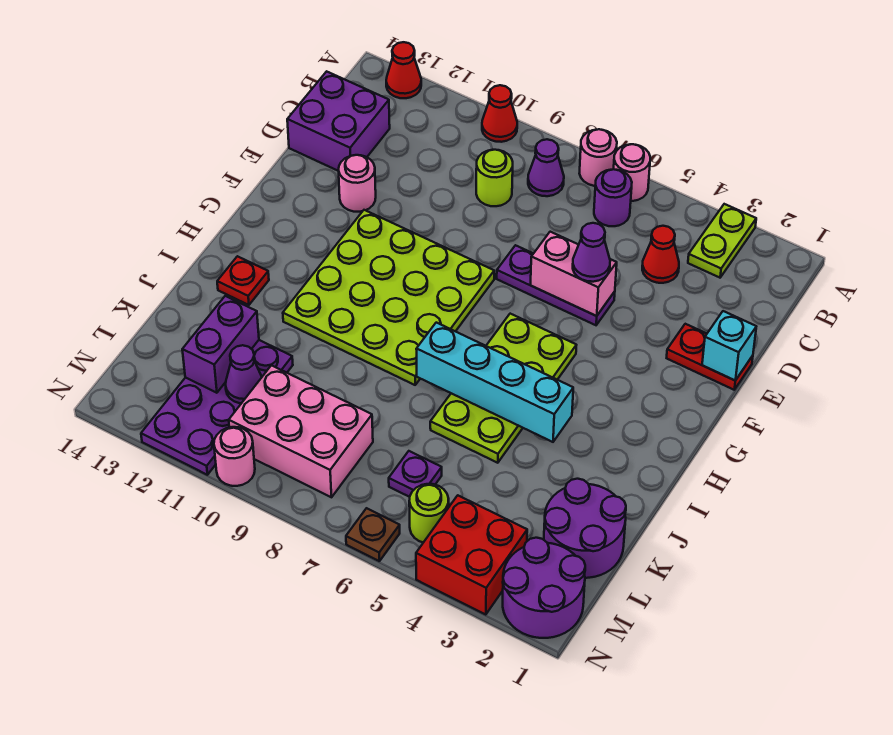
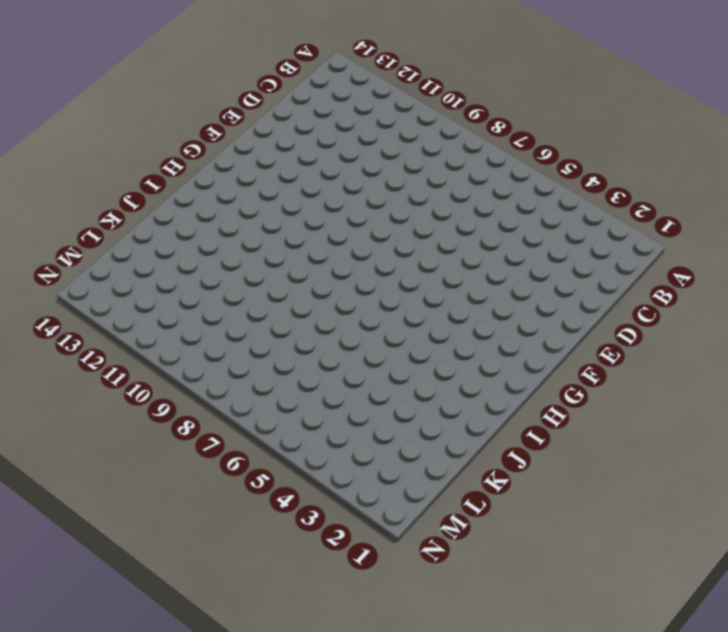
none -> lime 1x2 plate [688,204,756,278]
none -> pink 1x1 round brick [614,144,650,201]
none -> pink 1x1 round brick [579,129,617,186]
none -> red 1x1 cone [482,85,517,142]

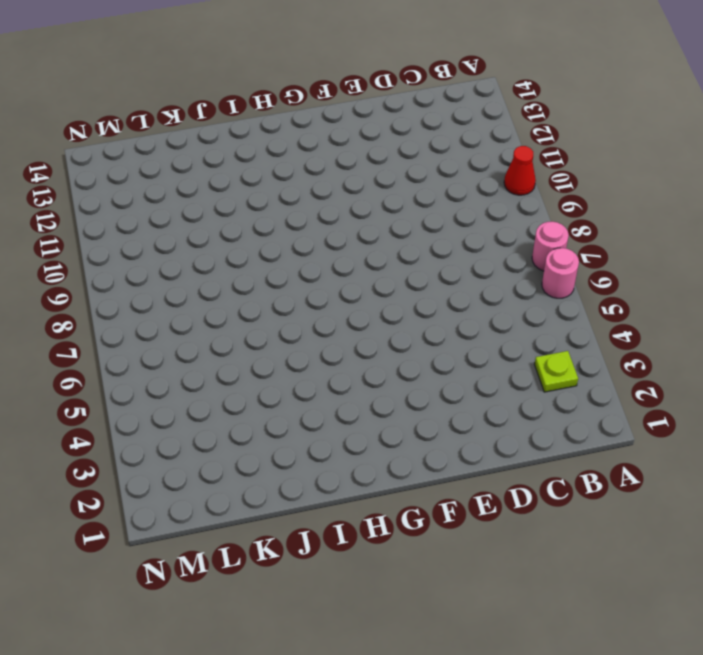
lime 1x1 plate [535,351,578,392] -> lime 1x2 plate [688,204,756,278]
none -> red 1x1 cone [386,42,421,98]
none -> purple 1x1 round brick [594,169,632,226]
none -> purple 1x1 cone [528,139,564,196]
none -> red 1x1 cone [642,226,679,283]

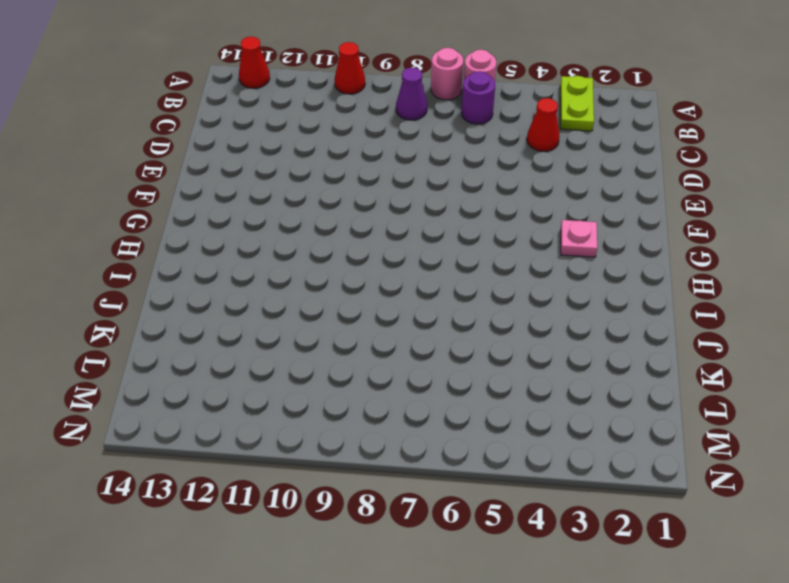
pink 1x1 plate [561,220,597,257] -> none
none -> lime 1x1 round brick [476,150,513,206]
none -> purple 2x2 brick [287,71,390,171]
none -> red 1x2 plate [667,324,753,390]
none -> purple 1x3 plate [497,245,615,325]

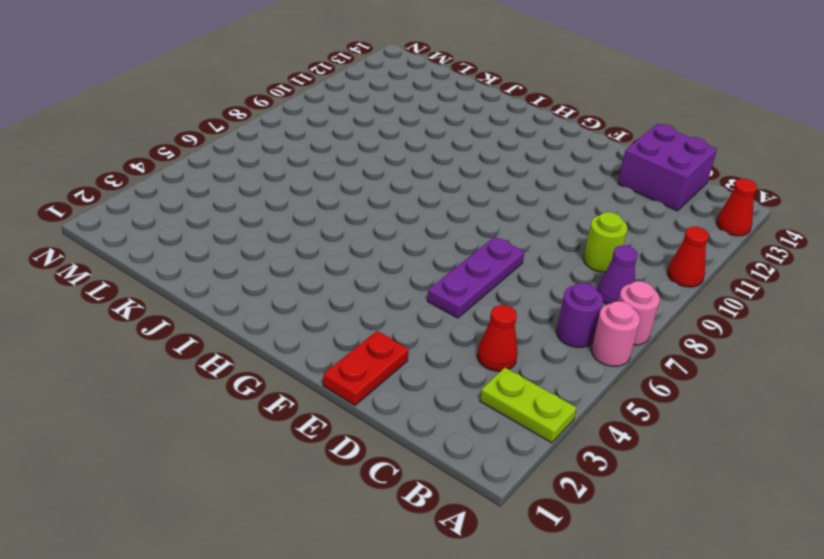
none -> pink 1x1 round brick [339,155,376,212]
none -> lime 4x4 plate [283,210,494,385]
none -> lime 2x4 plate [430,314,576,463]
none -> red 1x1 plate [217,256,269,305]

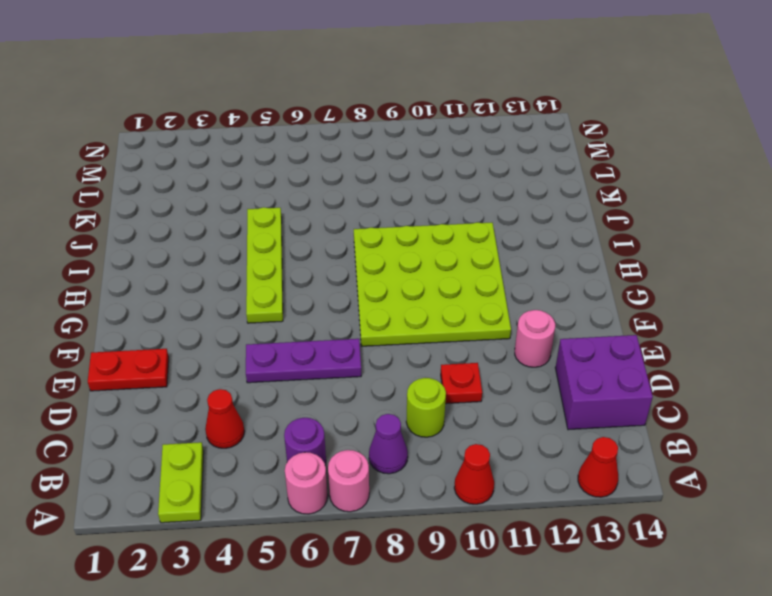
red 1x1 plate [441,363,482,404] -> red 1x1 plate moved to [217,256,269,305]
lime 1x4 plate [246,207,283,323] -> lime 2x4 plate [430,314,576,463]
none -> purple 2x2 round brick [544,479,626,578]
none -> purple 2x4 plate [141,340,293,475]
none -> purple 1x1 plate [389,451,442,497]
none -> pink 2x3 brick [229,365,373,497]

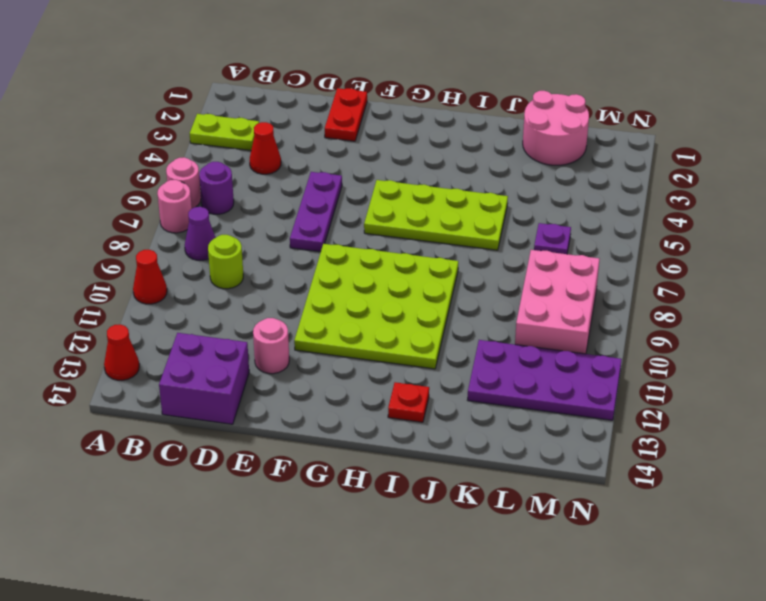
pink 2x2 round brick [523,91,589,165] -> purple 2x2 round brick [544,479,626,578]
none -> purple 2x2 round brick [503,538,585,638]
none -> red 2x2 brick [416,495,527,615]
none -> lime 1x1 round brick [409,484,449,543]
none -> brown 1x1 plate [346,508,400,561]

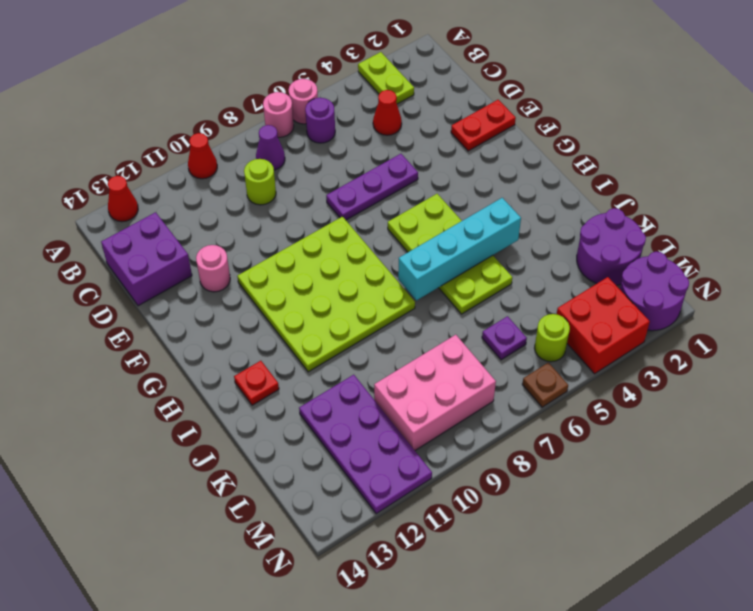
none -> pink 1x1 round brick [214,427,255,486]
none -> cyan 1x1 brick [702,311,756,380]
none -> pink 1x2 brick [531,232,617,316]
none -> purple 1x2 brick [182,296,259,393]

